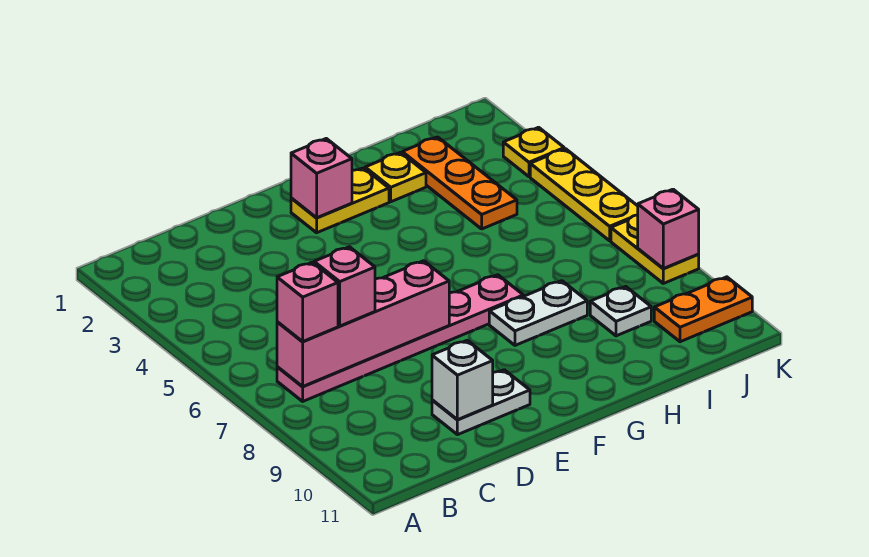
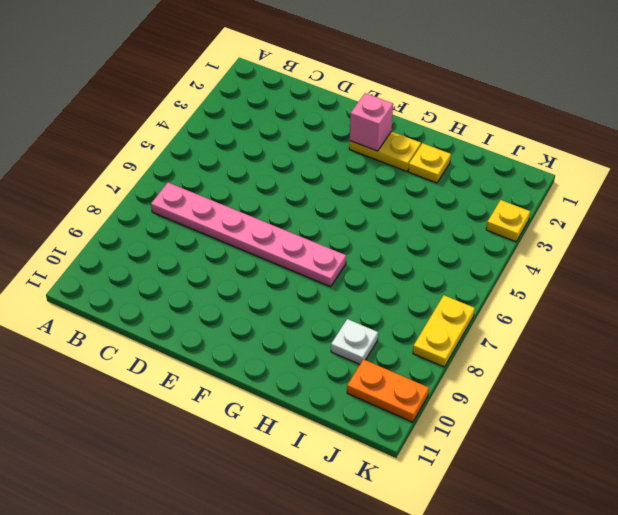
none -> white 1x2 plate [432,370,530,435]
none -> white 1x2 plate [489,281,587,345]
none -> orange 1x3 plate [402,137,517,229]

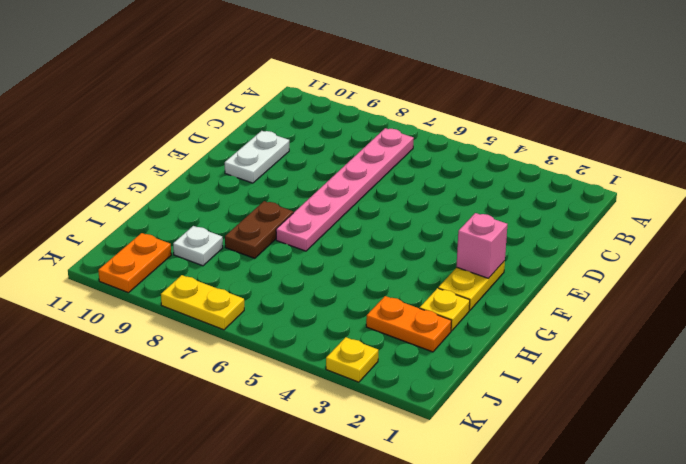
brown 1x2 plate [225,201,293,258] -> white 1x2 plate [489,281,587,345]
orange 1x2 plate [366,296,452,352] -> orange 1x3 plate [402,137,517,229]
none -> yellow 1x3 plate [530,149,638,241]
none -> pink 1x4 brick [277,261,449,387]
none -> white 1x1 brick [432,340,493,420]

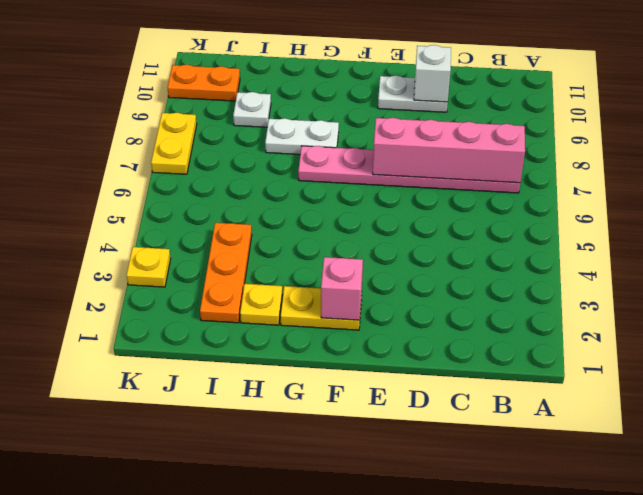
none -> yellow 1x3 plate [530,149,638,241]
none -> pink 1x1 brick [638,189,699,269]
none -> pink 1x1 brick [277,262,338,342]

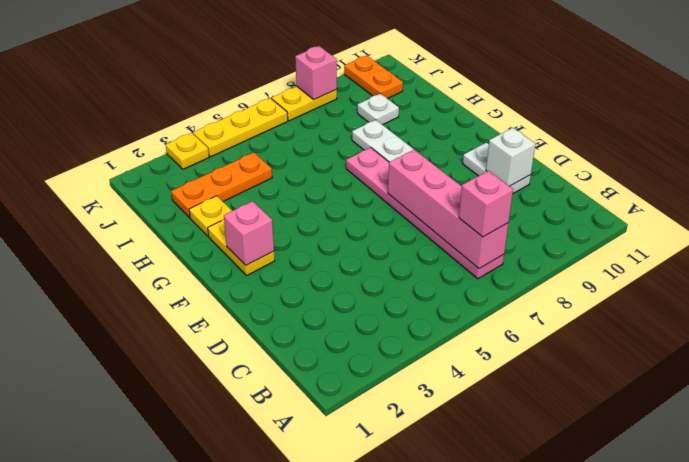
none -> pink 1x1 brick [314,247,375,326]

